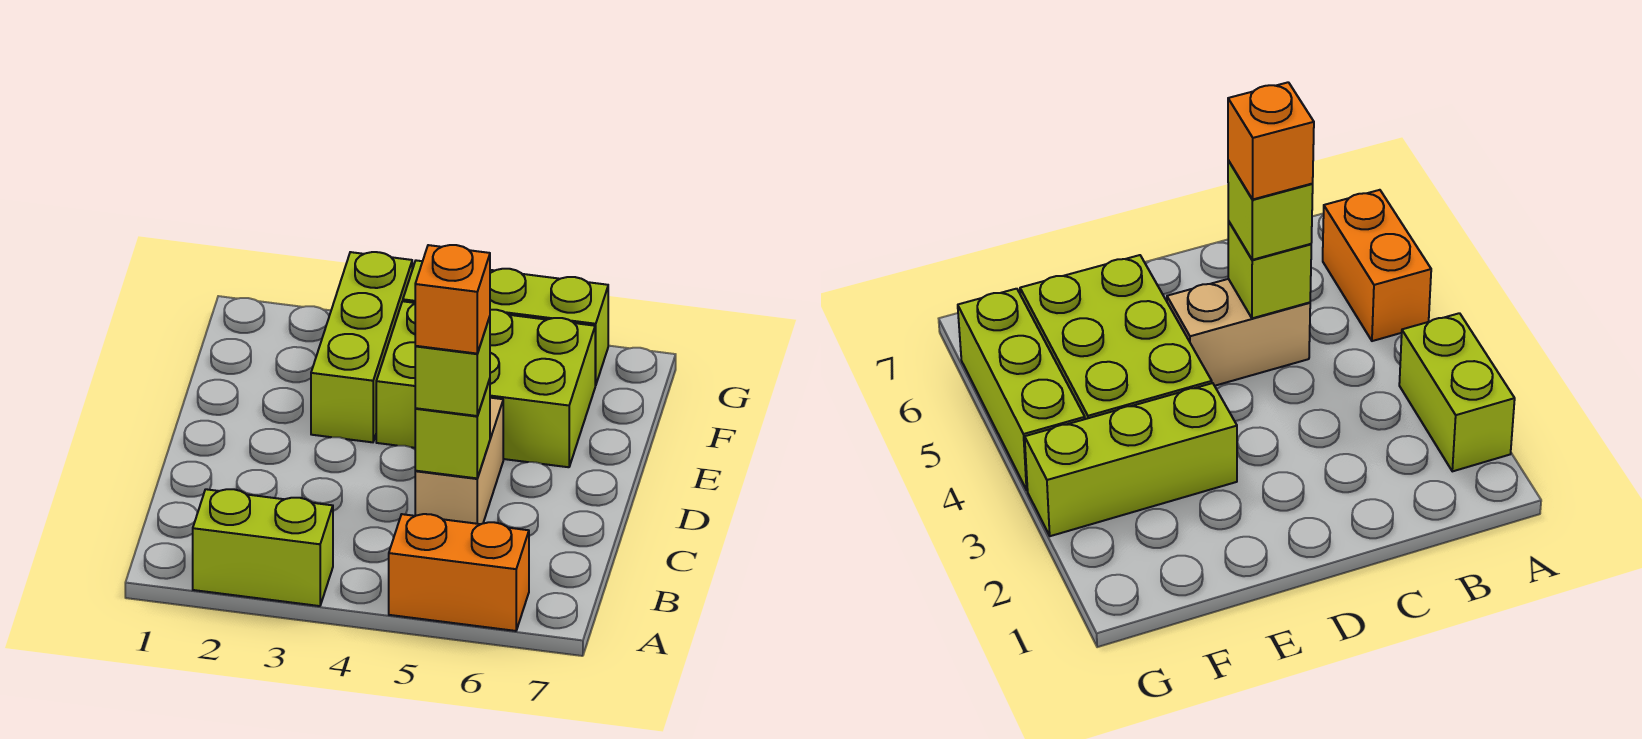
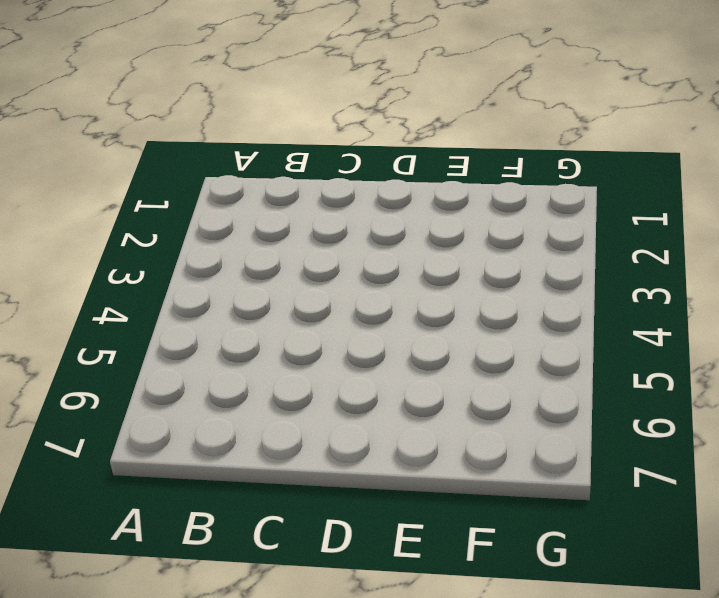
none -> lime 1x2 brick [193,489,333,606]
none -> orange 1x2 brick [389,514,529,631]

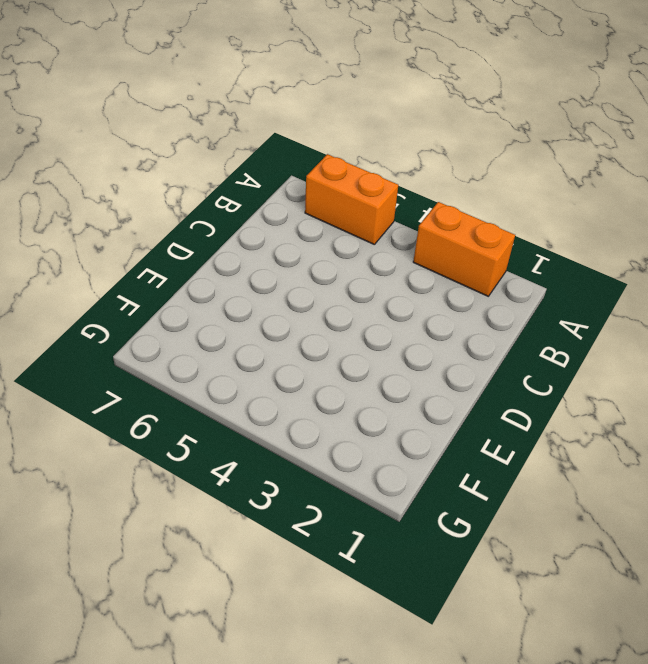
orange 1x2 brick [413,202,515,296] -> lime 1x2 brick [193,489,333,606]
none -> tan 1x2 brick [415,398,503,524]
none -> lime 1x3 brick [311,252,412,442]

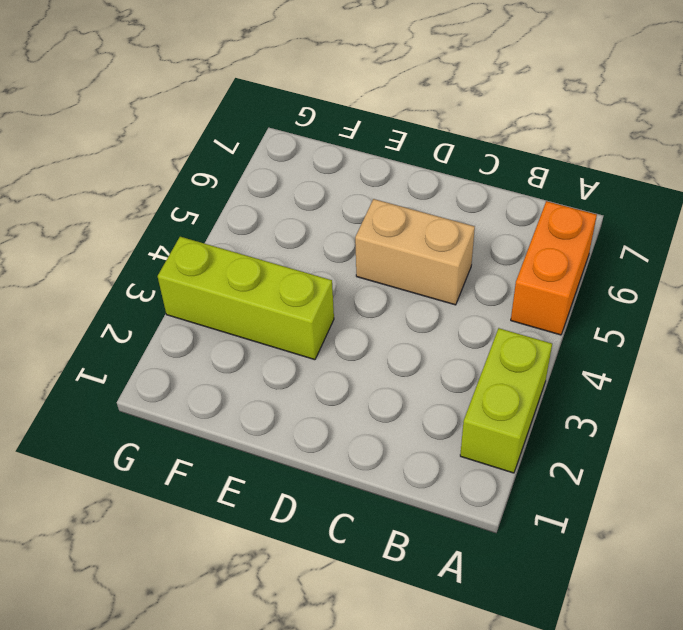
none -> lime 2x3 brick [376,301,596,467]
none -> lime 1x3 brick [403,260,608,385]

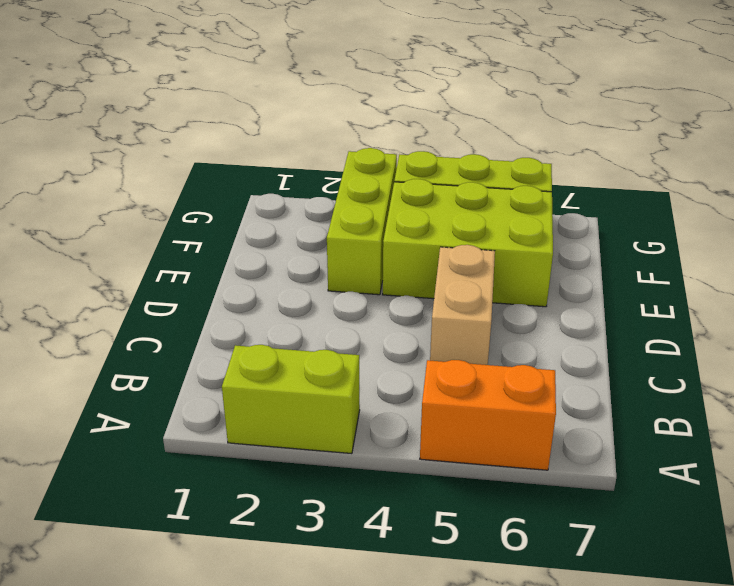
none -> lime 1x1 brick [415,379,490,478]
none -> lime 1x1 brick [415,317,490,416]

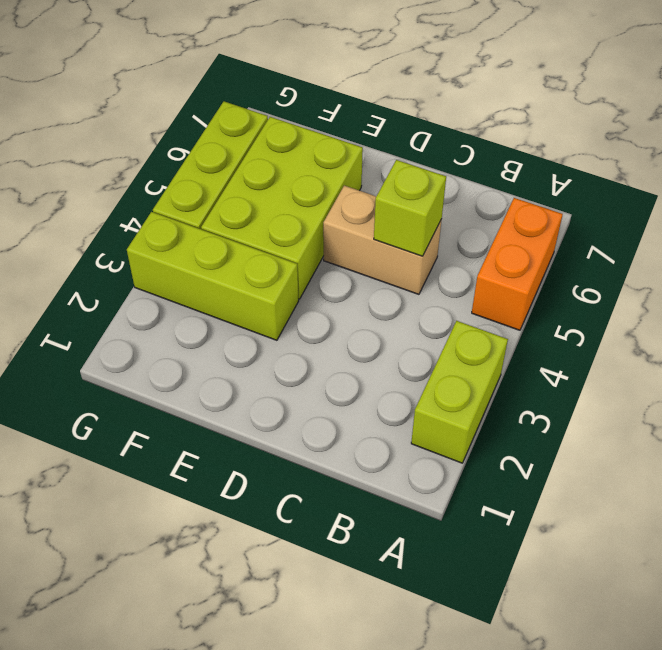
none -> lime 1x1 brick [415,317,490,416]
none -> orange 1x1 brick [415,245,490,354]

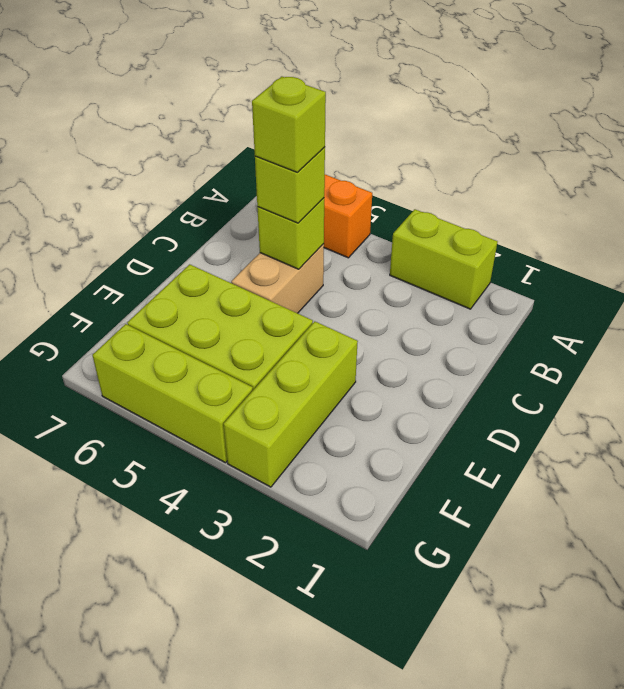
lime 1x1 brick [252,77,326,172] -> orange 1x1 brick [415,245,490,354]

